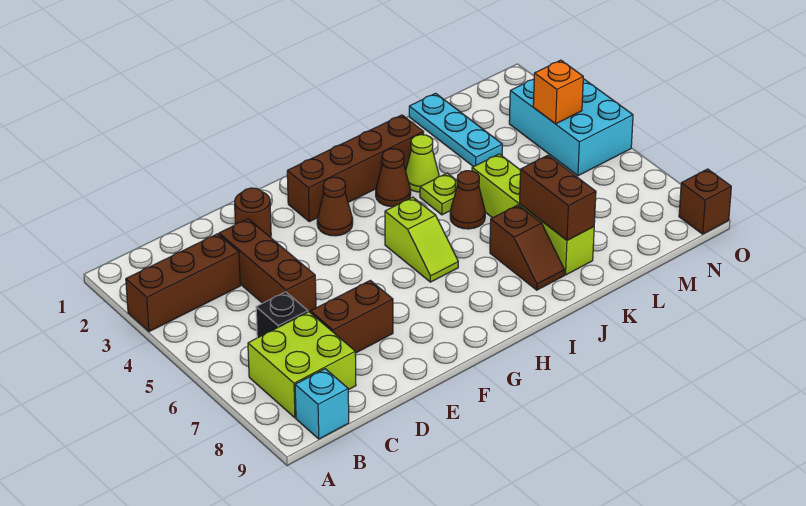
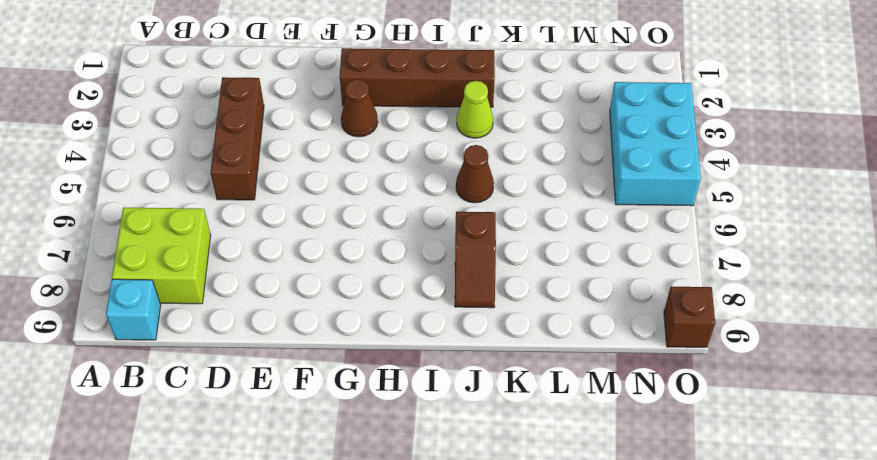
none -> brown 1x3 brick [126,234,240,332]
none -> black 1x1 brick [256,292,308,338]
none -> brown 1x2 brick [311,280,393,353]

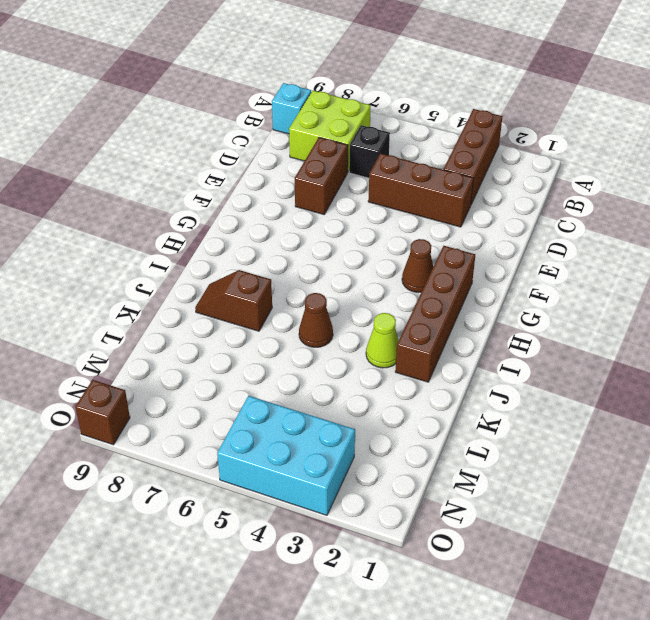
none -> brown 1x1 round brick [235,188,271,237]
none -> lime 1x2 slope [385,197,458,282]
none -> brown 1x1 cone [376,149,411,207]

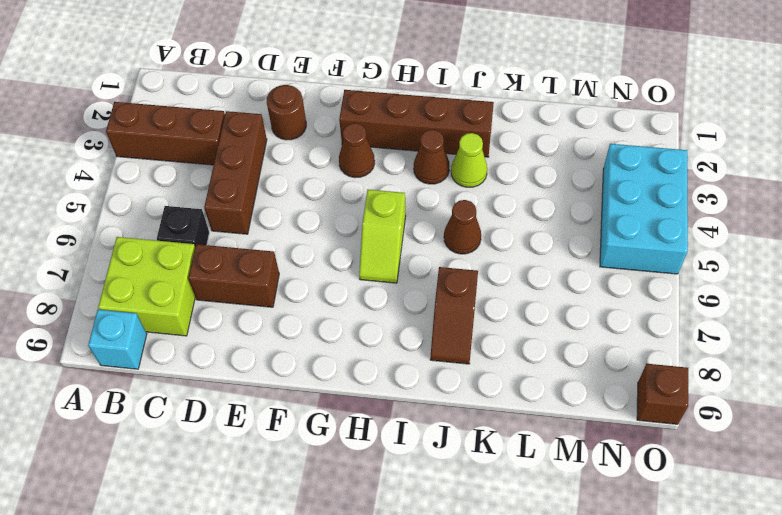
none -> lime 1x1 plate [420,173,458,215]
none -> lime 1x4 brick [472,154,594,275]
none -> cyan 1x3 plate [409,93,502,167]

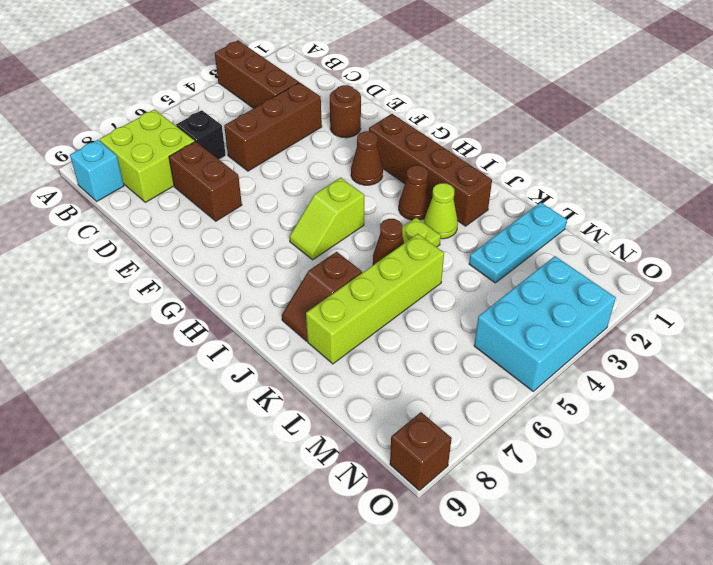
none -> brown 1x2 brick [520,155,596,240]
none -> orange 1x1 brick [533,60,583,124]

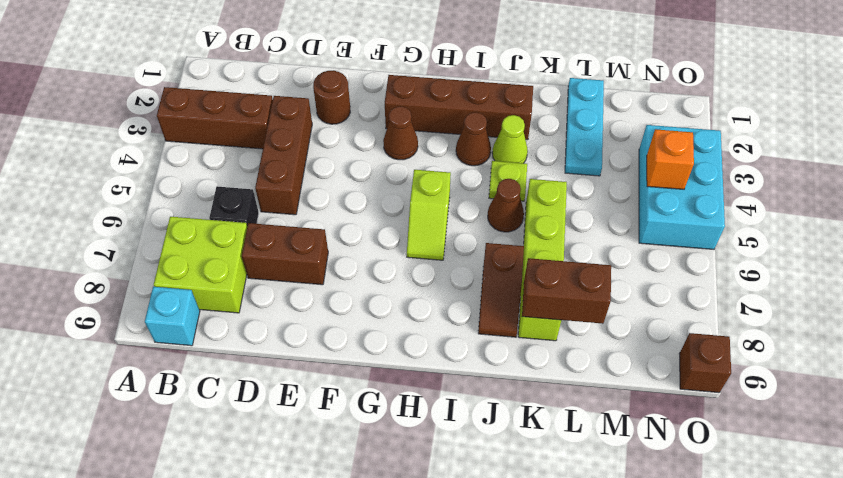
brown 1x2 brick [522,258,611,324] -> brown 1x2 brick turned to [520,155,596,240]

